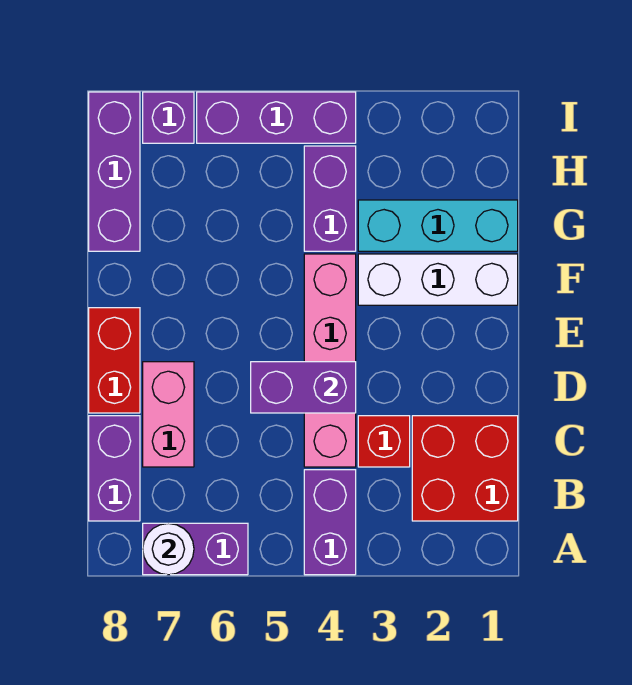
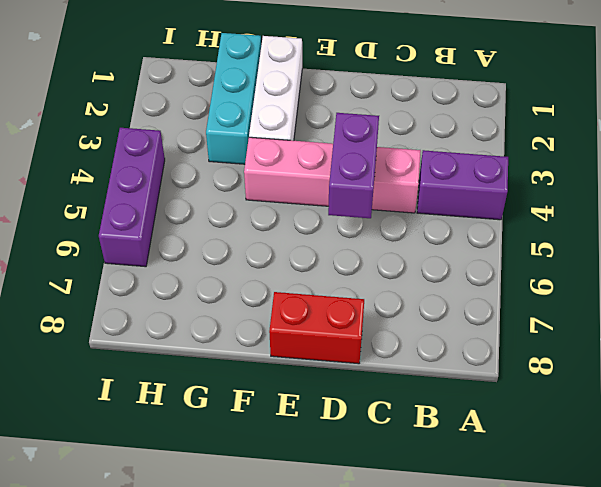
none -> purple 1x2 brick [143,523,248,575]
none -> red 2x2 brick [412,416,518,521]
none -> purple 1x2 brick [89,416,140,521]

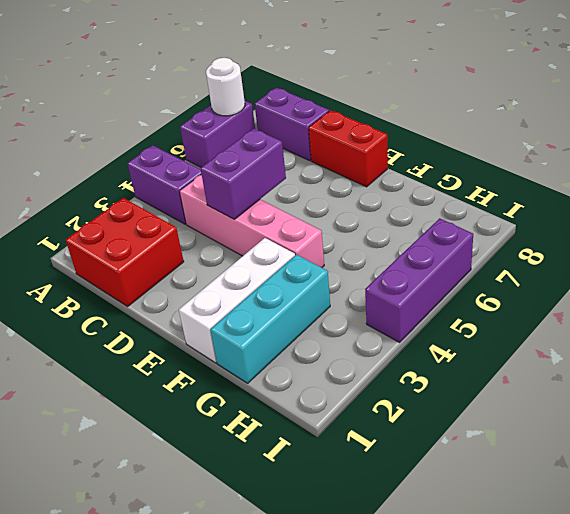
none -> red 1x1 brick [358,416,410,467]
none -> pink 1x2 brick [143,362,194,467]
none -> purple 1x2 brick [304,146,356,251]

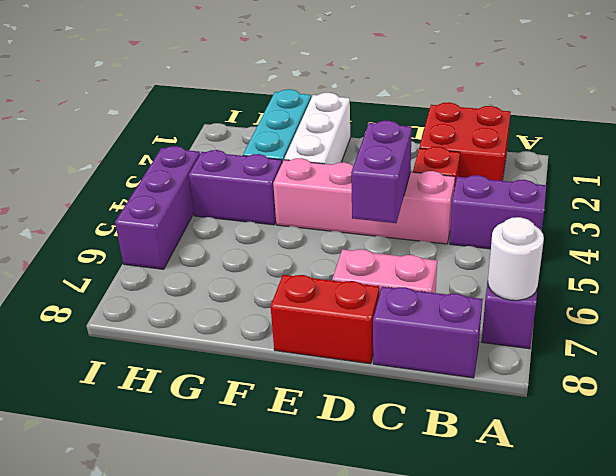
none -> purple 1x3 brick [89,92,140,251]
none -> purple 1x1 brick [143,92,194,143]

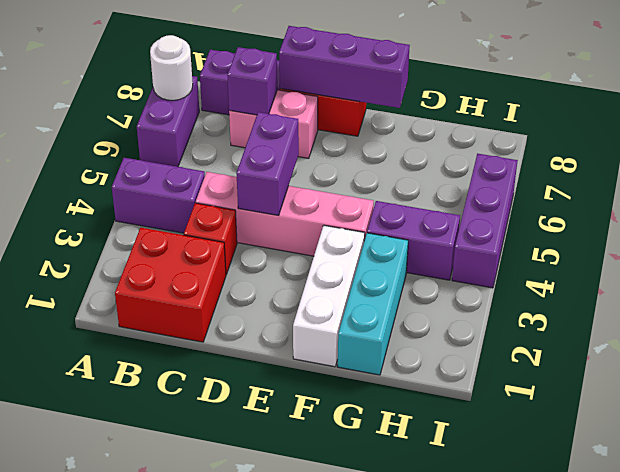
purple 1x1 brick [227,47,277,115] -> purple 1x1 brick moved to [143,92,194,143]
purple 1x3 brick [279,26,410,108] -> purple 1x3 brick moved to [89,92,140,251]

